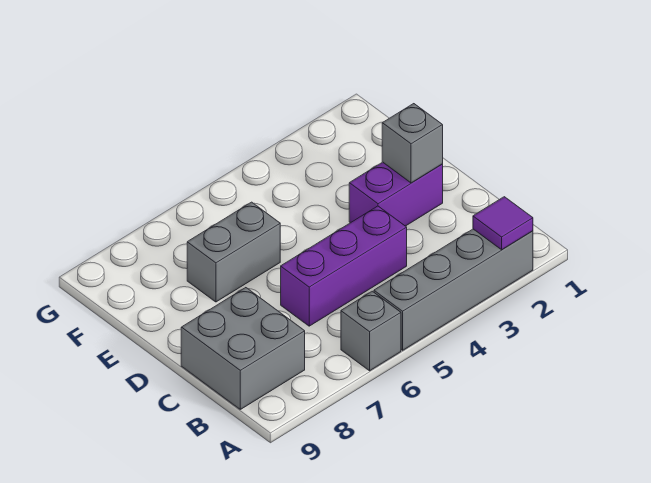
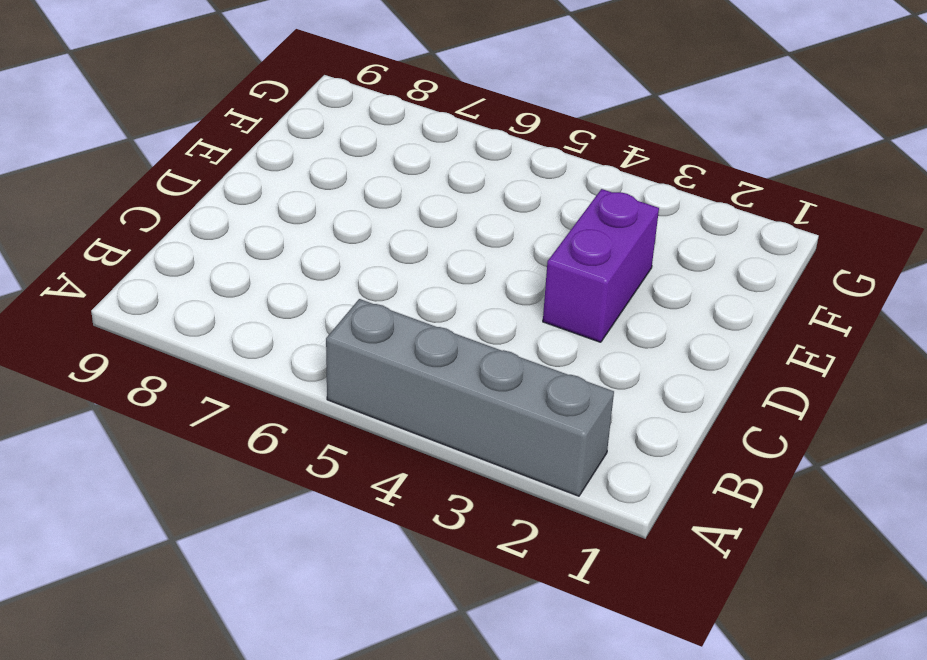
purple 1x2 brick [543,189,659,342] -> purple 1x2 brick turned to [349,162,443,226]
none -> grey 1x1 brick [341,291,401,371]
none -> grey 2x2 brick [181,288,305,409]

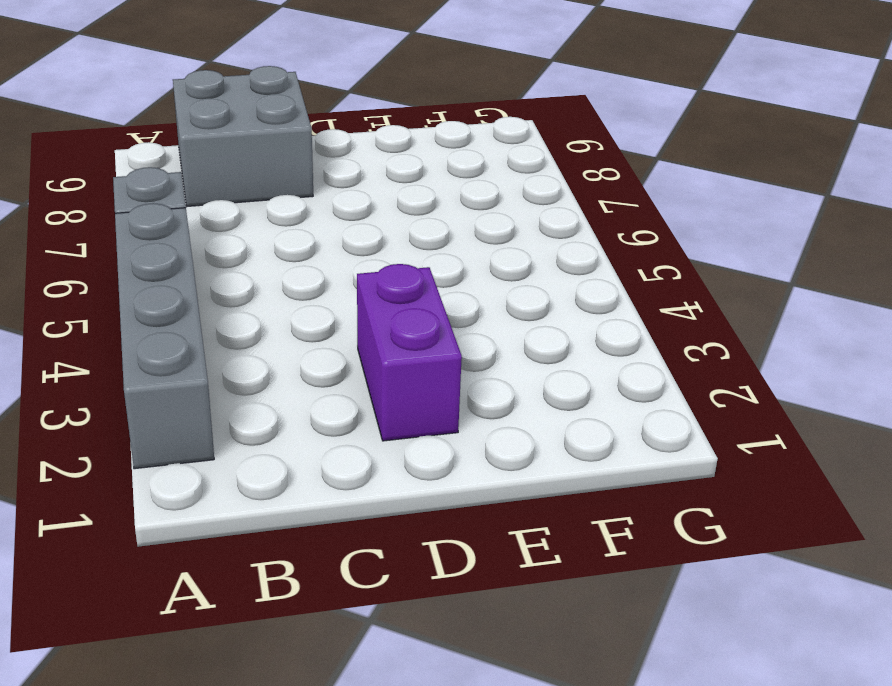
none -> purple 1x3 brick [281,206,407,326]
none -> grey 1x2 brick [187,202,280,302]

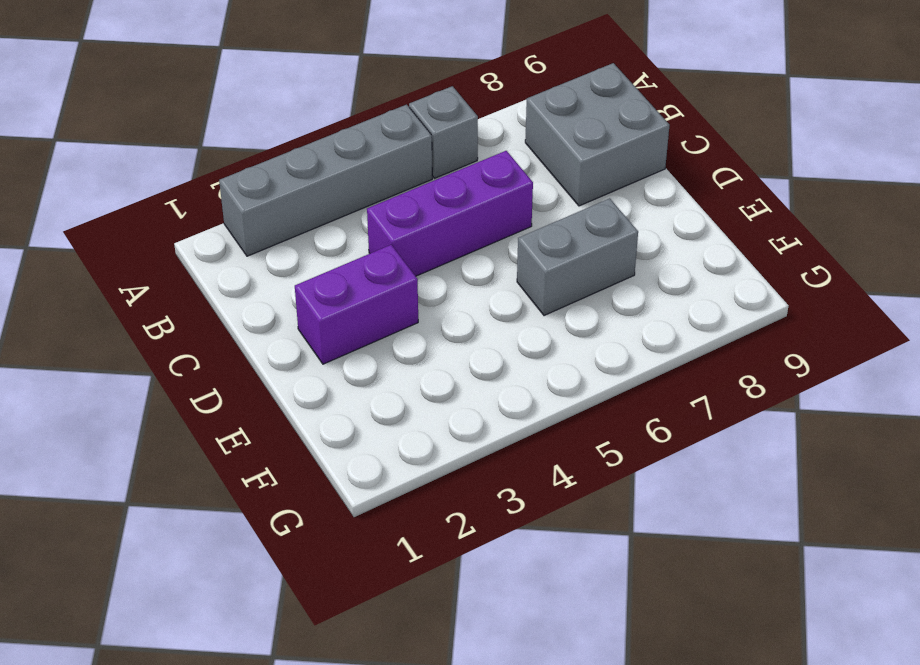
none -> purple 1x1 tile [473,197,533,250]
none -> grey 1x1 brick [382,104,443,183]

